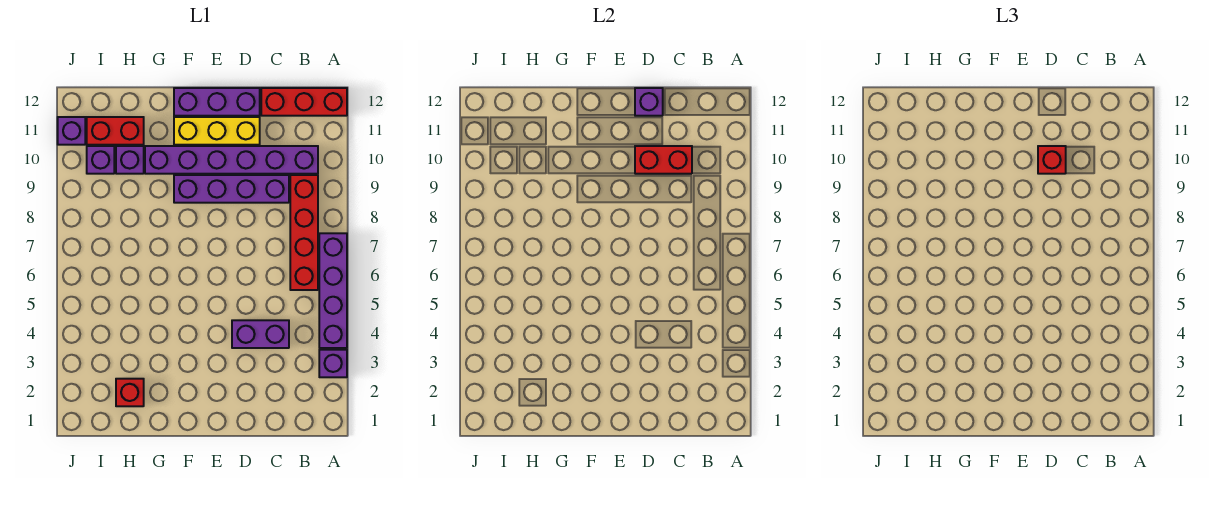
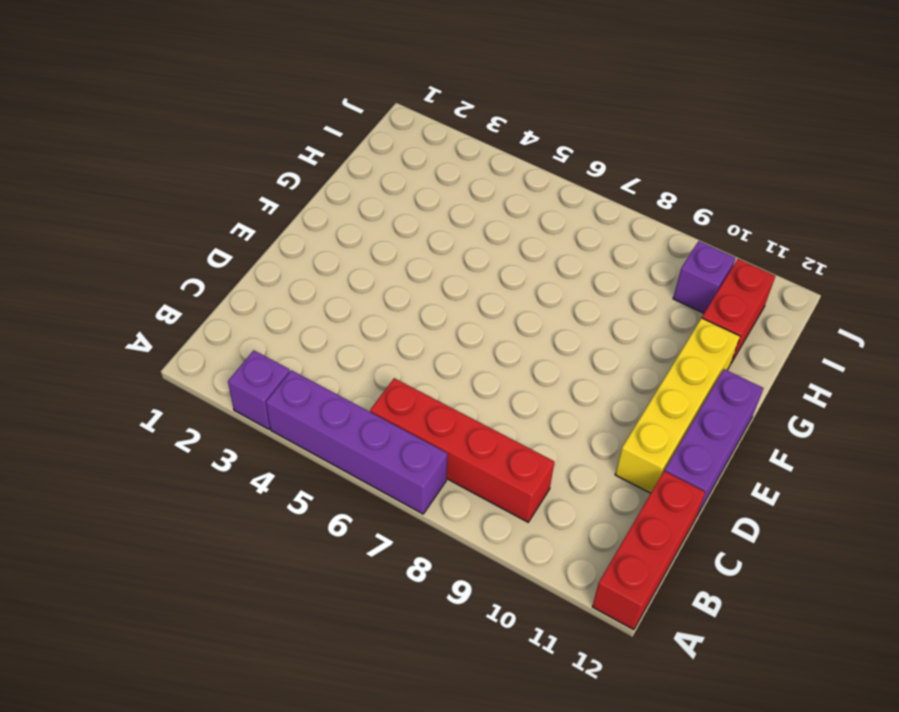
yellow 1x4 brick [615,318,740,493] -> yellow 1x3 brick [174,117,260,145]
none -> purple 1x6 brick [145,146,318,174]
none -> purple 1x2 brick [232,320,289,348]
none -> purple 1x4 brick [174,175,289,203]

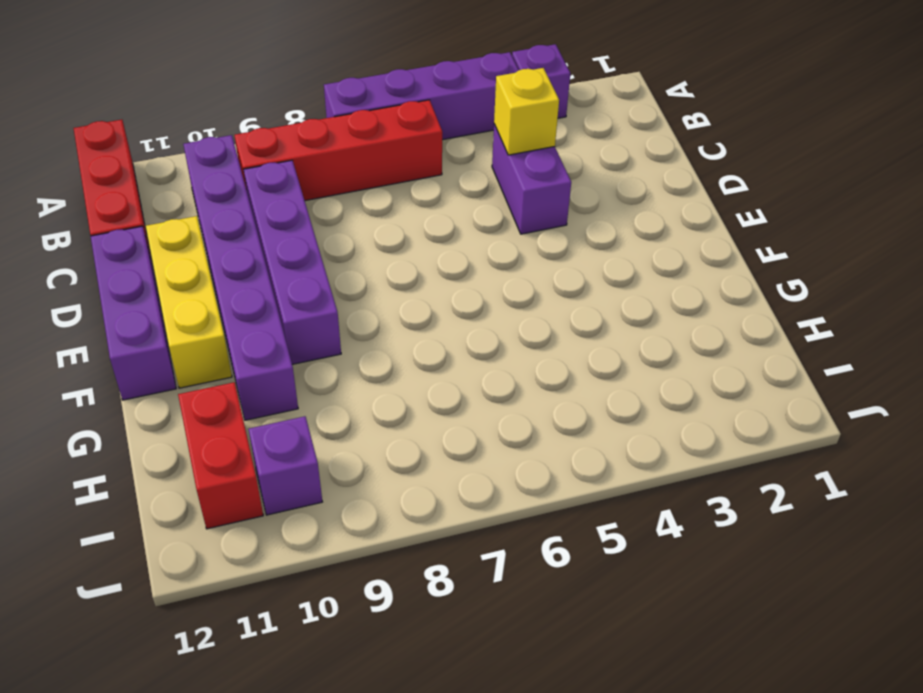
yellow 1x1 brick [494,68,559,155] -> none
none -> red 1x1 brick [116,379,144,406]
none -> purple 1x1 brick [116,146,144,174]
none -> purple 1x1 brick [58,117,85,145]

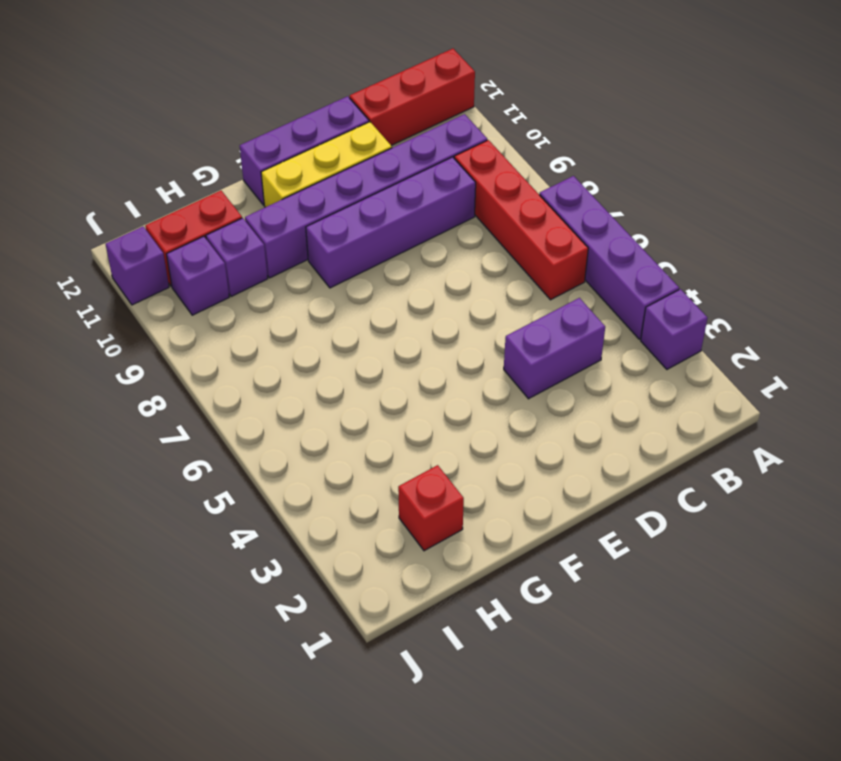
none -> red 1x2 brick [635,146,692,174]
none -> purple 1x1 brick [635,88,663,116]
none -> red 1x1 brick [1038,146,1066,174]

